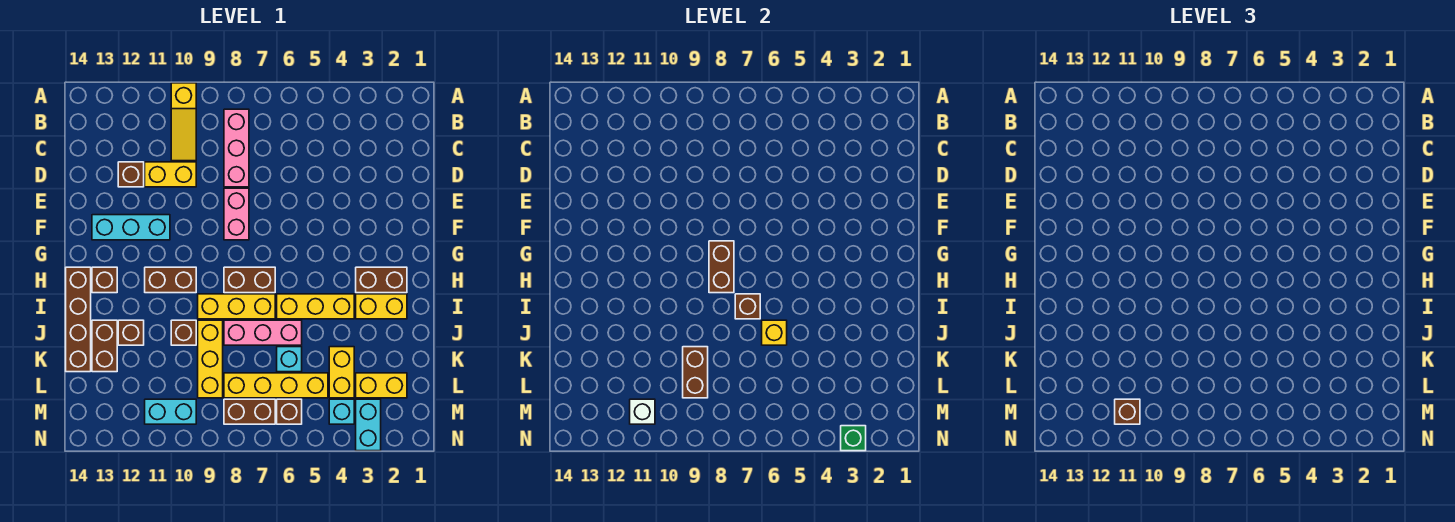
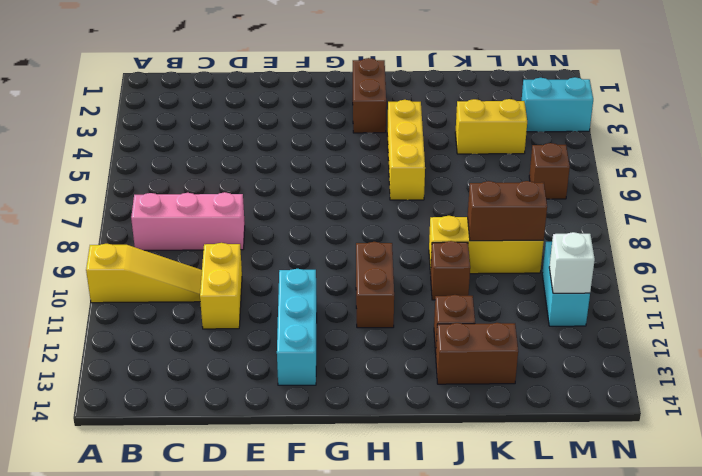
none -> brown 1x1 brick [118,162,144,187]
none -> pink 1x2 brick [224,188,249,240]
none -> brown 1x2 brick [224,267,275,293]
none -> brown 1x1 brick [92,267,117,293]

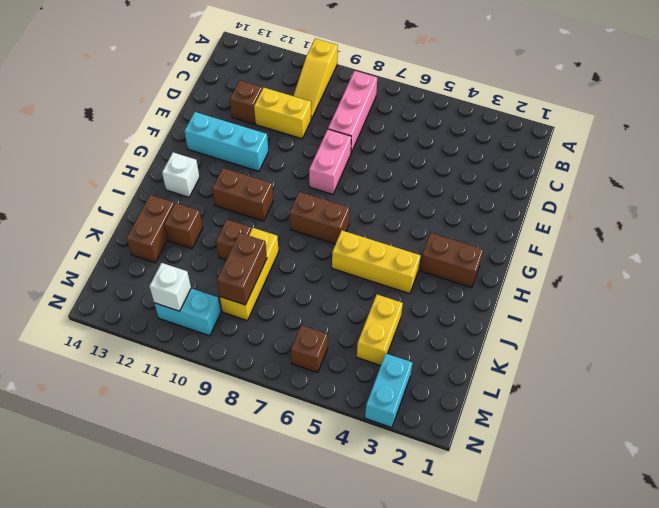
white 1x1 brick [162,152,200,197] -> brown 1x1 brick [92,267,117,293]
none -> brown 1x4 brick [66,267,91,372]
none -> yellow 1x2 brick [356,294,407,319]
none -> yellow 1x3 brick [198,294,275,319]
none -> pink 1x3 brick [224,320,302,345]

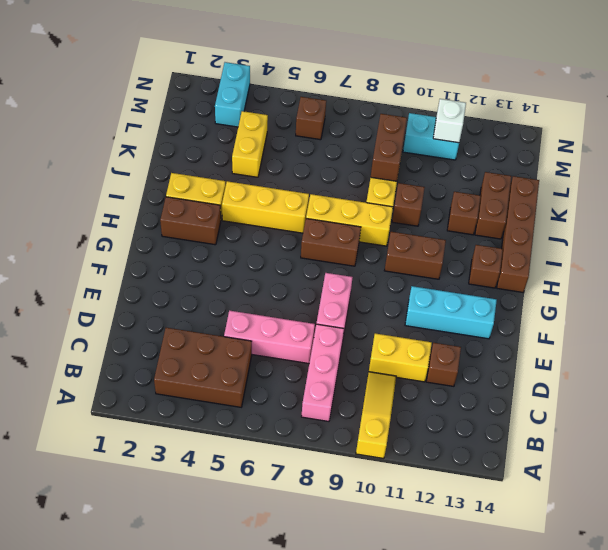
brown 2x3 brick [154,328,252,407] -> none
pink 1x3 brick [224,310,315,363] -> pink 1x3 brick moved to [224,320,302,345]
none -> cyan 1x1 brick [277,347,302,372]
none -> yellow 1x2 brick [356,373,407,398]
none -> yellow 1x4 brick [224,373,328,398]
none -> cyan 1x1 brick [329,399,354,424]

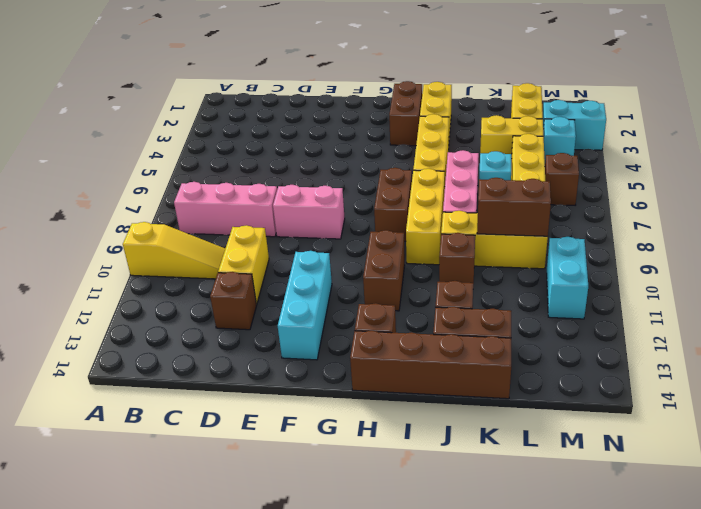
none -> brown 1x2 brick [224,399,275,424]
none -> brown 1x2 brick [709,241,734,293]
none -> brown 1x1 brick [735,294,760,319]
none -> yellow 1x1 brick [762,320,787,345]

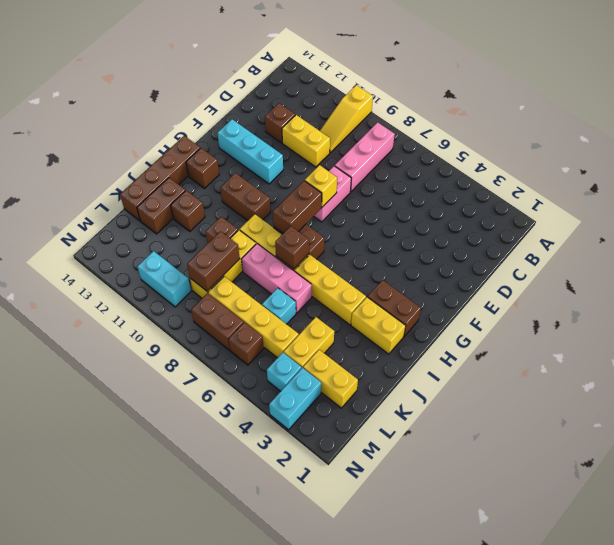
yellow 1x1 brick [305,165,337,207] -> yellow 1x1 brick moved to [762,320,787,345]
none -> white 1x1 brick [630,399,655,424]
none -> green 1x1 brick [841,426,866,451]
none -> brown 1x1 brick [1115,399,1140,424]

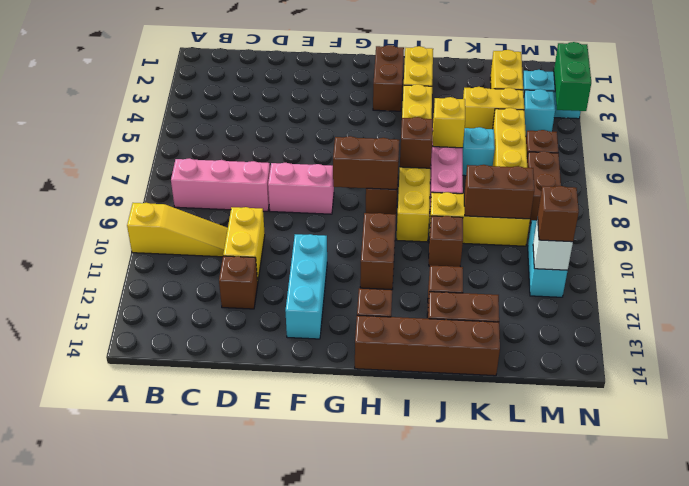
green 1x2 brick [554,42,591,111] -> green 1x1 brick [841,426,866,451]

